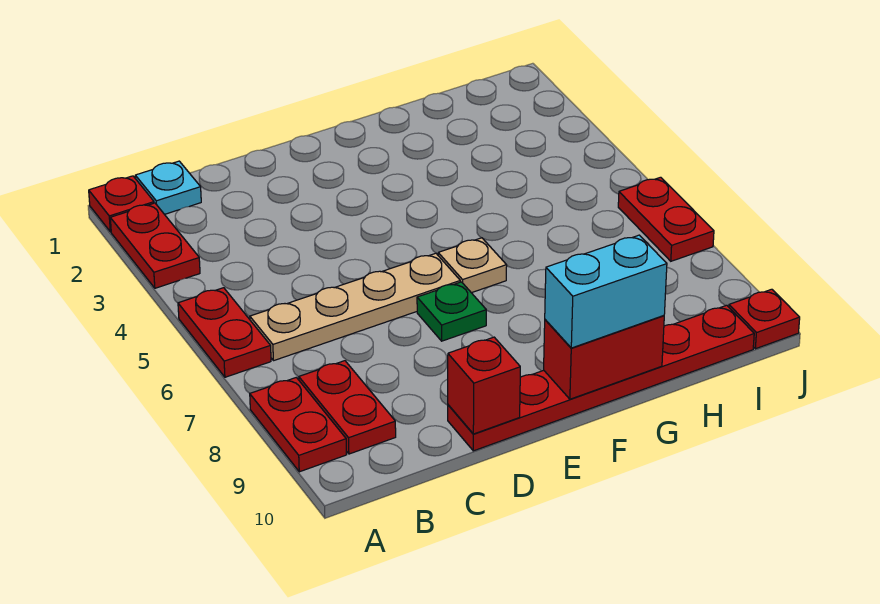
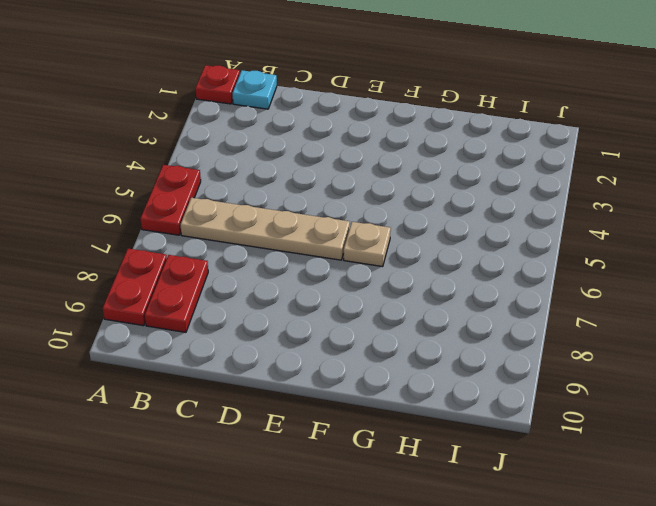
none -> red 1x2 plate [110,203,200,288]
none -> red 1x6 plate [448,305,754,451]
none -> green 1x1 plate [417,282,486,341]

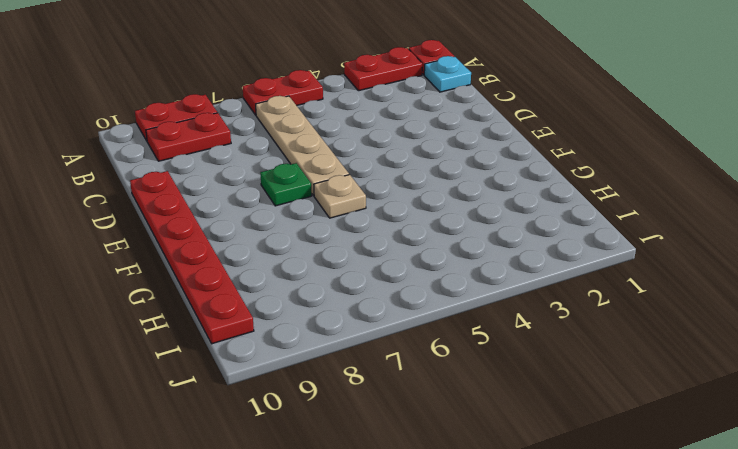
none -> red 1x2 plate [618,177,714,261]
none -> red 1x1 plate [729,289,800,349]
none -> red 1x1 brick [448,337,520,434]

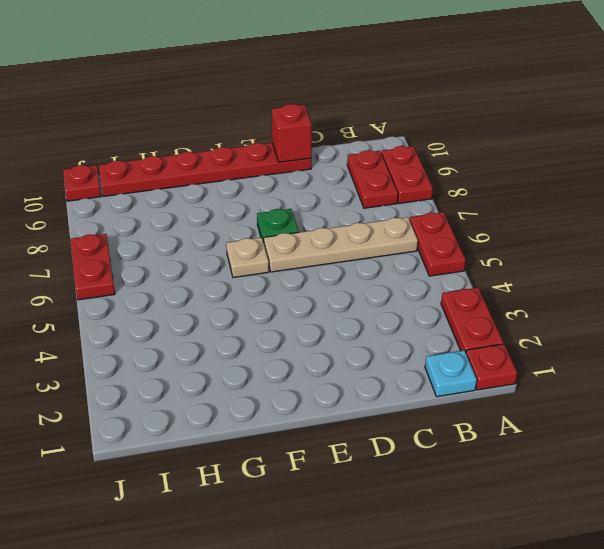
none -> red 1x2 brick [544,316,664,399]
none -> cyan 1x2 brick [545,235,667,348]

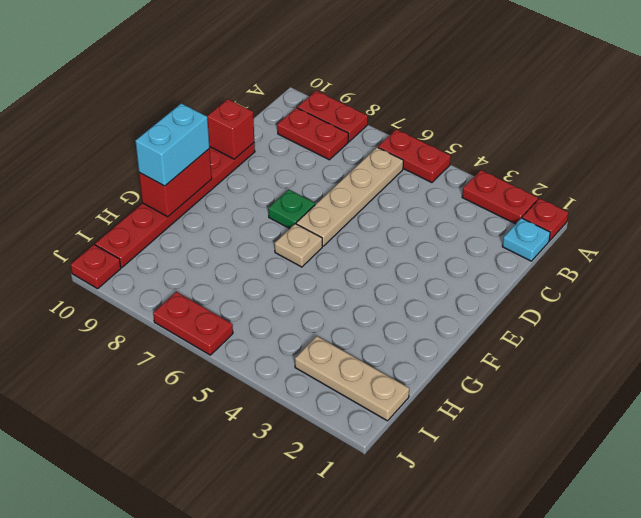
tan 1x3 plate [295,336,409,421] -> none

